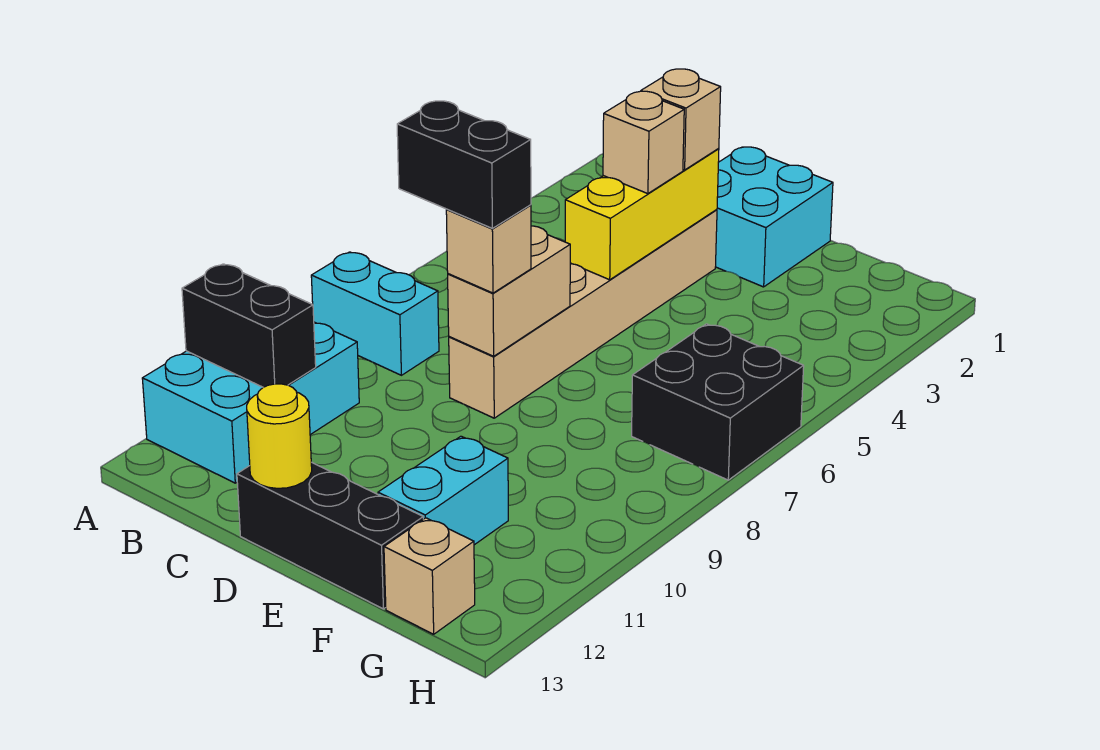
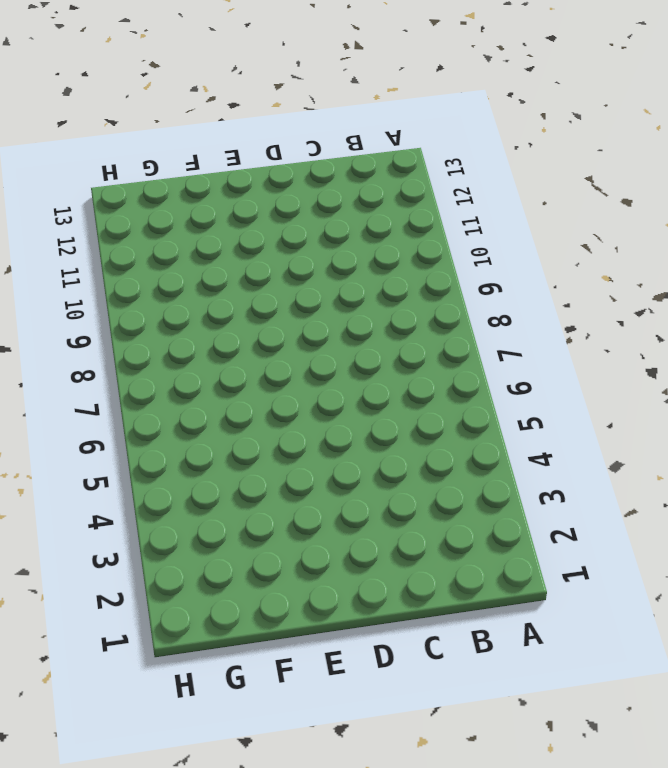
none -> cyan 1x2 brick [311,252,439,375]
none -> cyan 2x3 brick [142,322,359,483]
none -> cyan 2x2 brick [716,147,833,287]

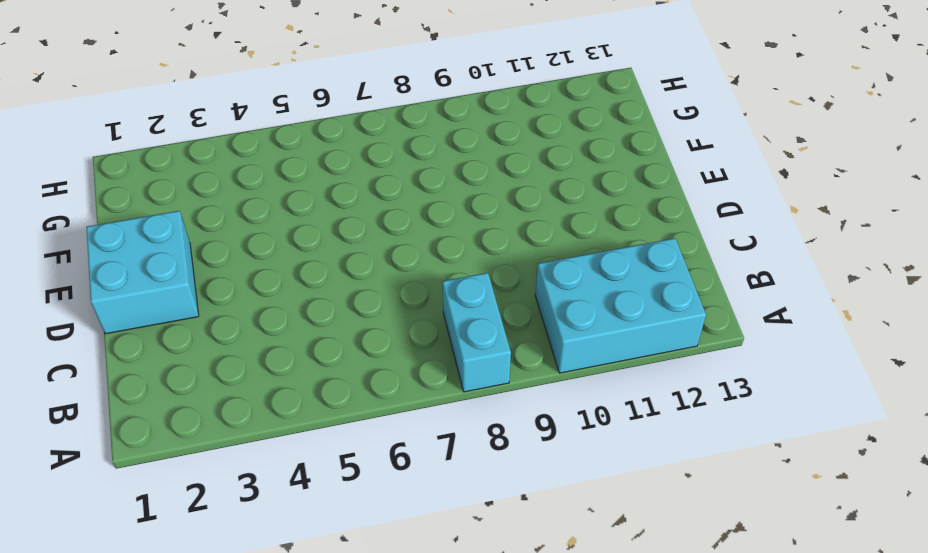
none -> tan 1x6 brick [449,210,717,418]
none -> black 1x3 brick [237,462,423,609]
none -> cyan 1x2 brick [378,436,508,545]

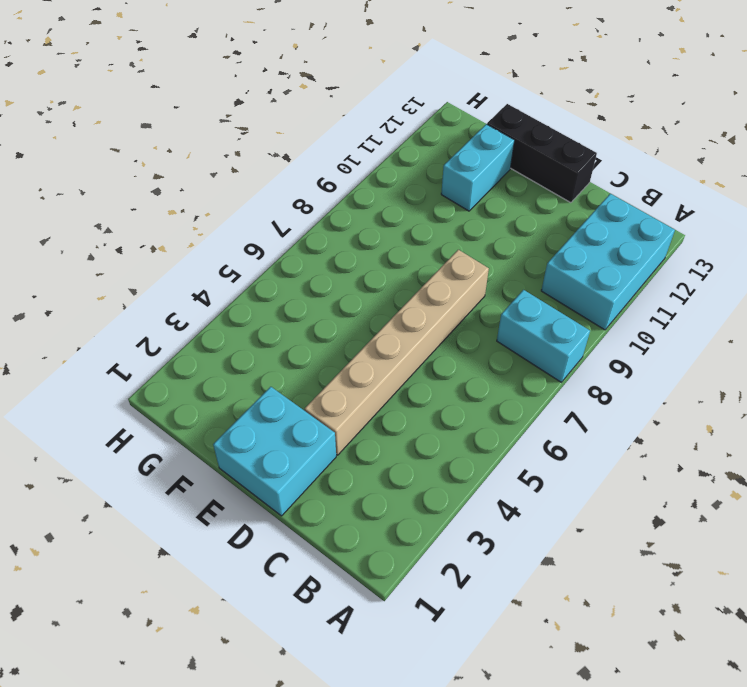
none -> black 2x2 brick [632,324,804,480]
none -> tan 1x1 brick [384,518,475,634]
none -> black 1x2 brick [182,264,316,387]

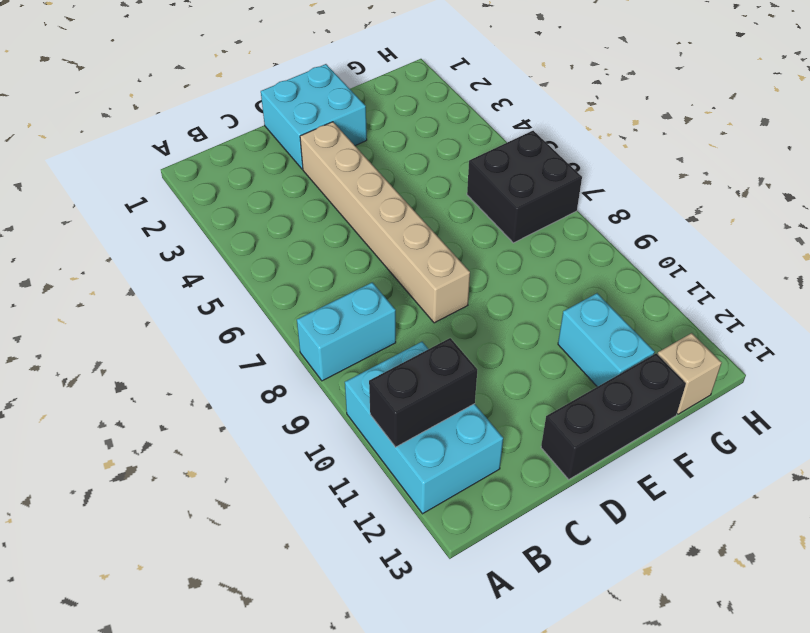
none -> yellow 1x3 brick [565,149,719,280]
none -> tan 1x2 brick [448,226,570,356]
none -> yellow 1x1 round brick [247,384,312,488]

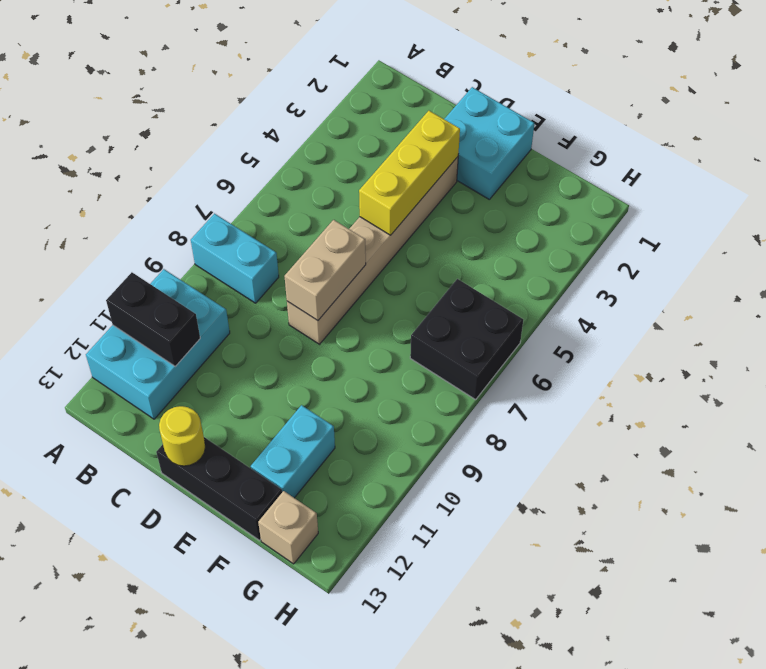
none -> tan 1x1 brick [641,69,721,170]
none -> tan 1x1 brick [603,91,684,194]
none -> tan 1x1 brick [446,205,531,293]

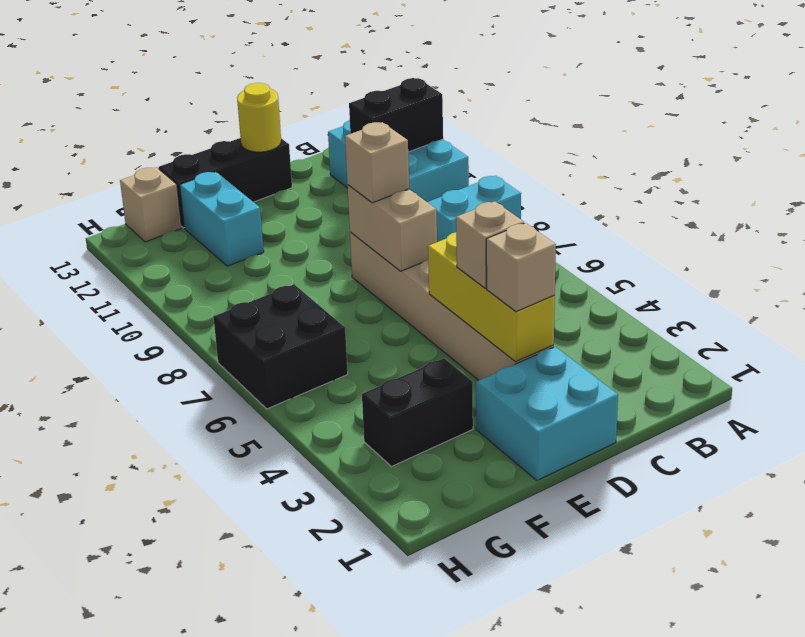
black 1x2 brick [362,358,473,467] -> black 1x2 brick moved to [397,101,531,228]

